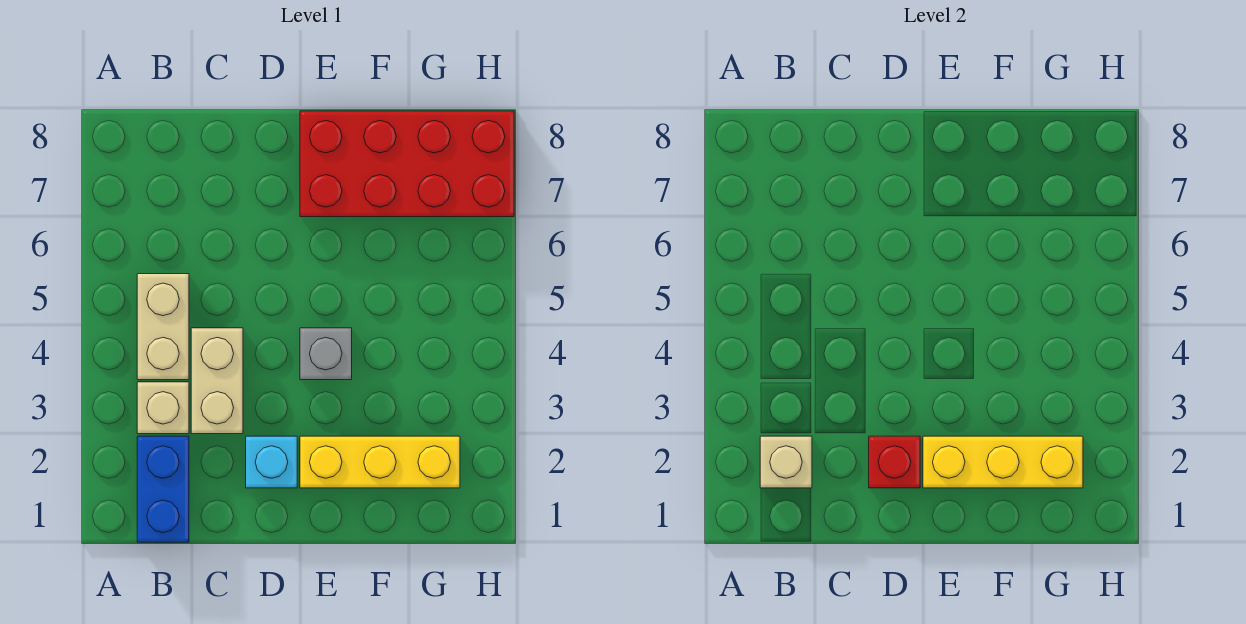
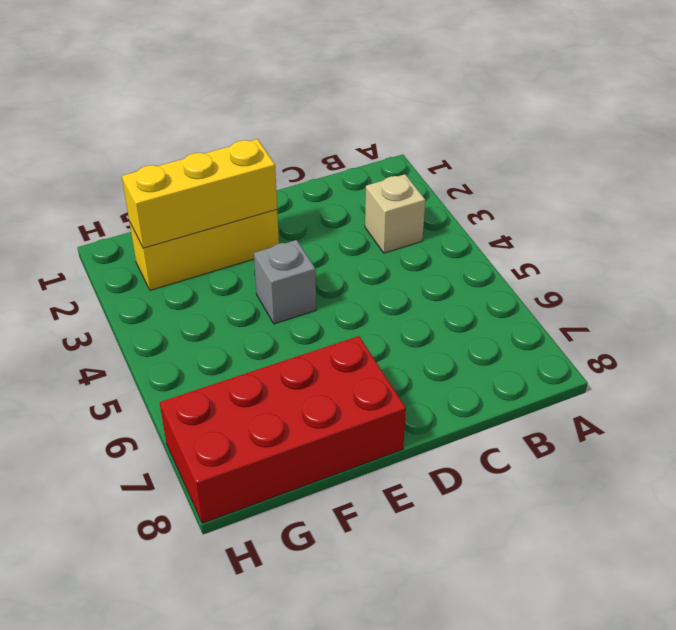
none -> blue 1x2 brick [137,436,189,542]
none -> tan 1x2 brick [137,274,189,380]

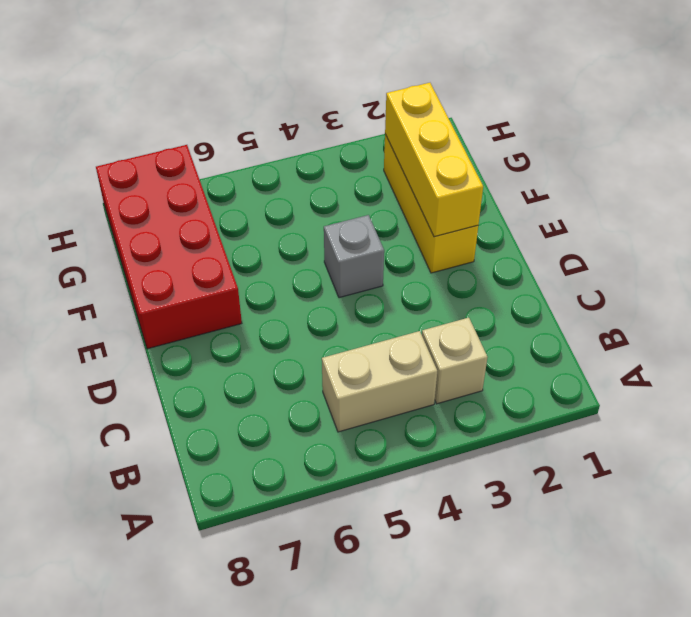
none -> blue 1x2 brick [137,436,189,542]
none -> tan 1x2 brick [191,328,243,434]

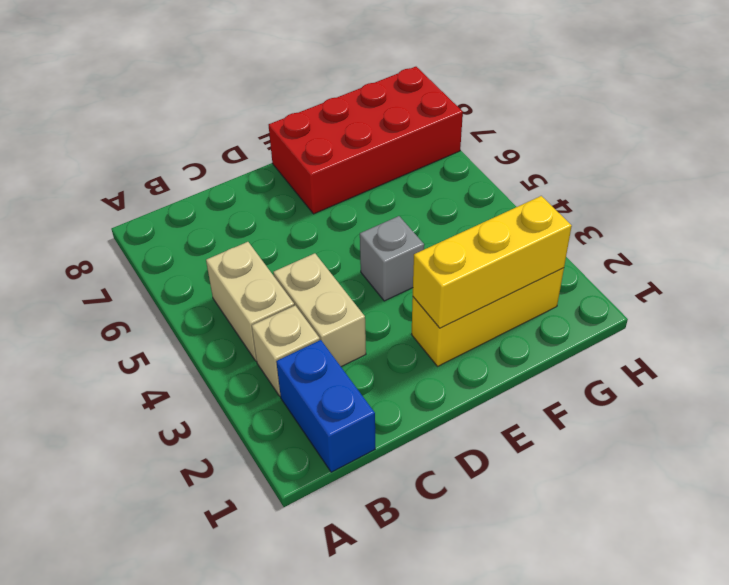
none -> cyan 1x1 brick [246,436,297,488]
none -> tan 1x1 brick [760,436,812,488]

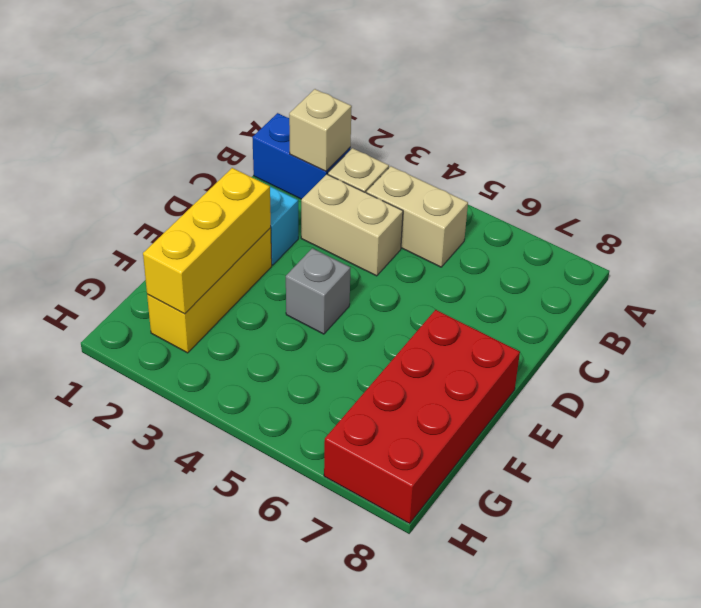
none -> red 1x1 brick [869,436,920,488]

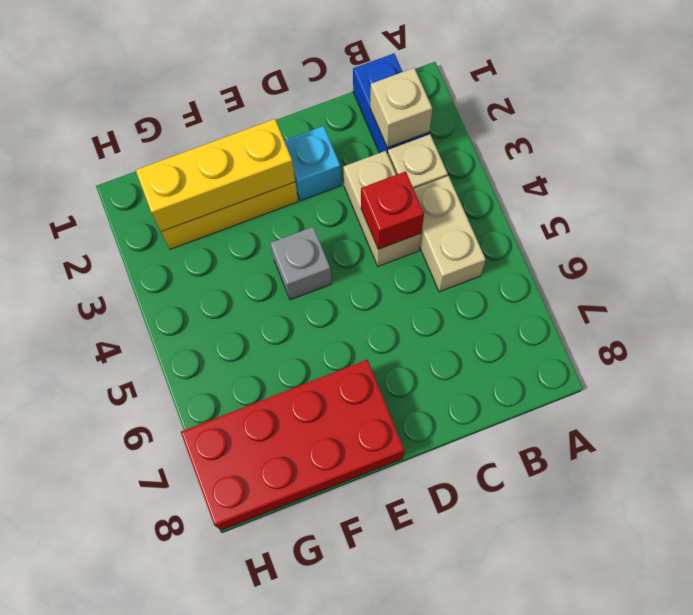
red 1x1 brick [361,171,424,249] -> red 1x1 brick moved to [869,436,920,488]

